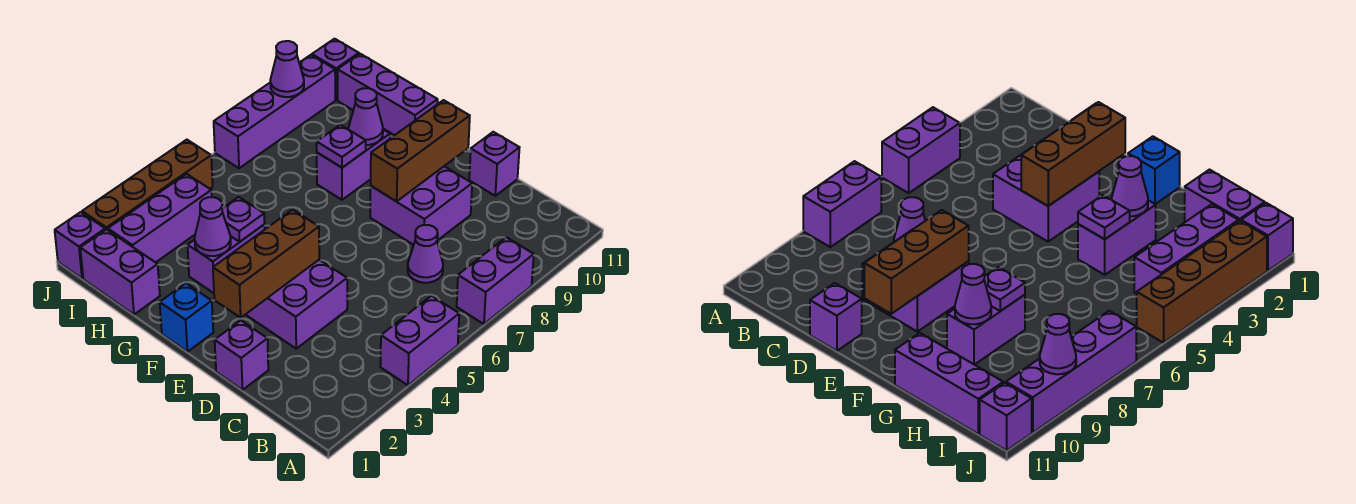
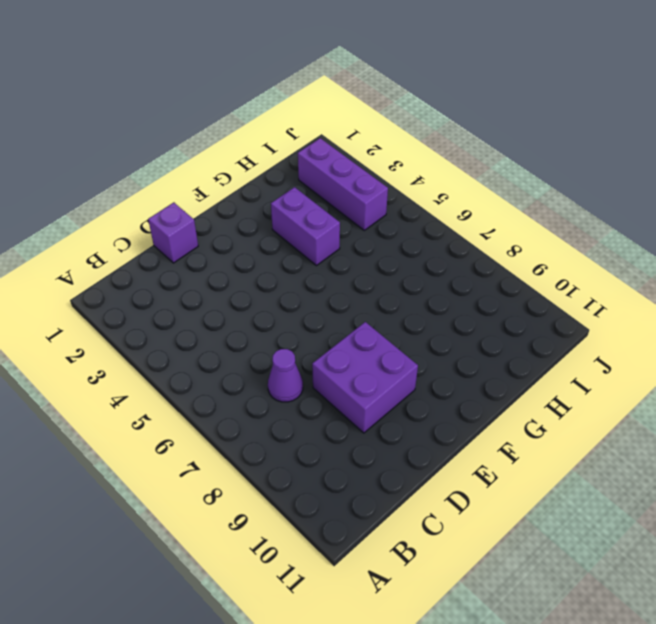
none -> purple 1x2 brick [380,296,459,385]
none -> purple 1x2 brick [457,237,534,324]
none -> purple 2x2 brick [246,260,347,349]

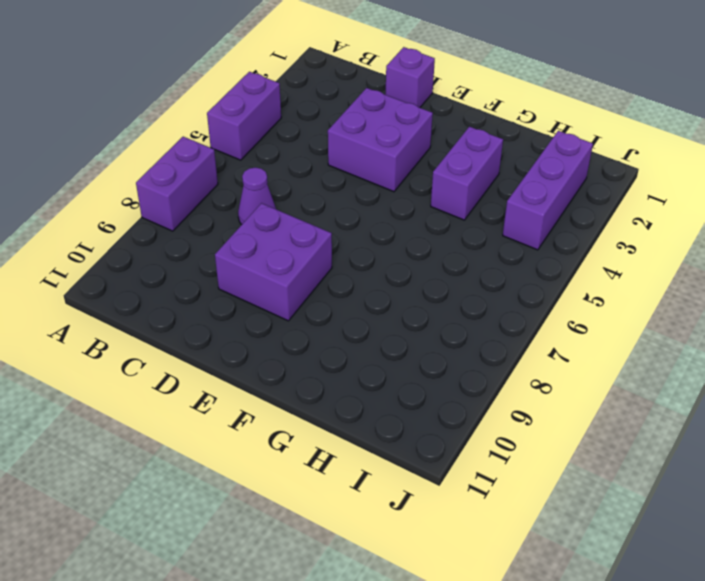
none -> purple 1x1 brick [469,132,520,196]
none -> blue 1x1 brick [160,283,213,352]
none -> purple 1x2 brick [317,130,390,200]

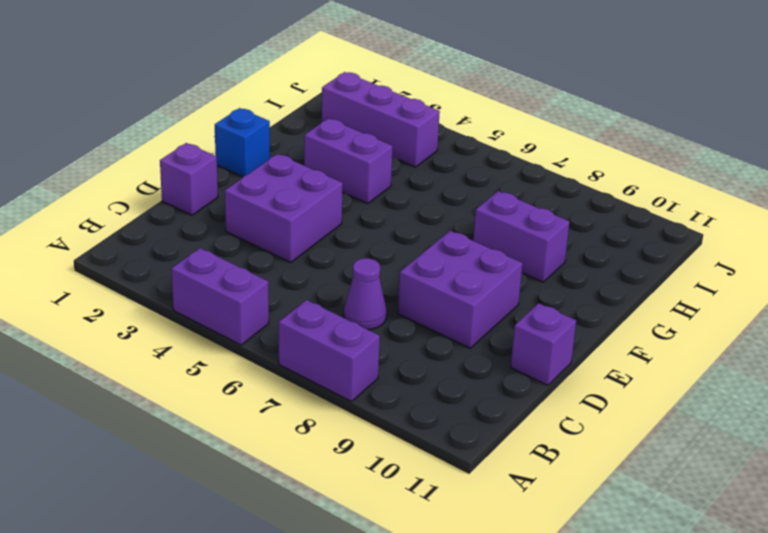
none -> purple 1x3 brick [338,54,438,135]
none -> purple 1x2 brick [80,229,160,314]
none -> purple 1x1 brick [55,212,105,278]

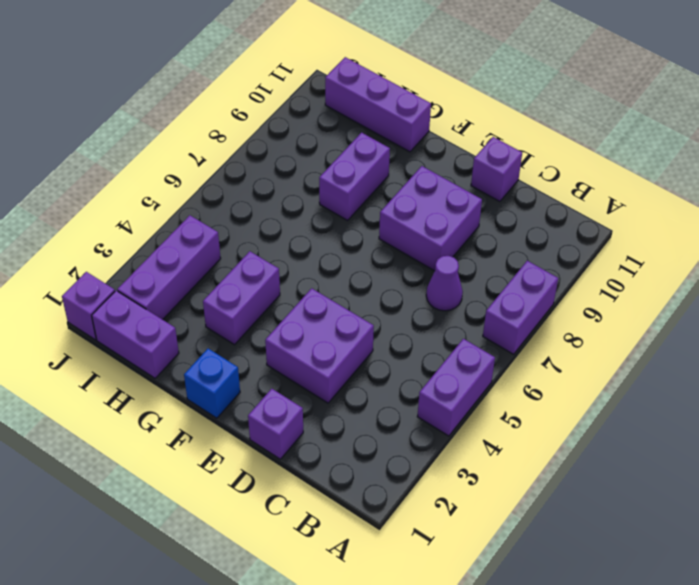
none -> brown 1x4 brick [82,140,213,230]
none -> purple 1x4 brick [214,55,335,168]
none -> purple 1x1 brick [312,39,359,100]

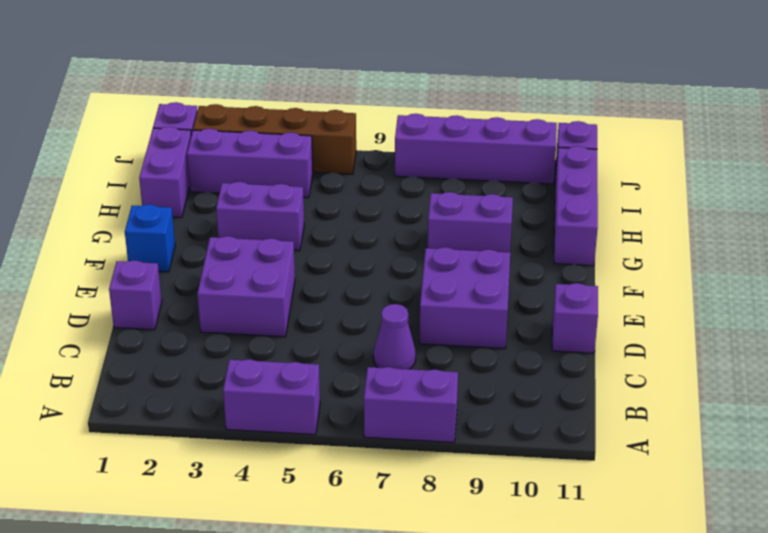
none -> brown 1x3 brick [213,210,319,318]
none -> brown 1x3 brick [371,100,470,201]
none -> purple 1x1 cone [195,197,231,256]

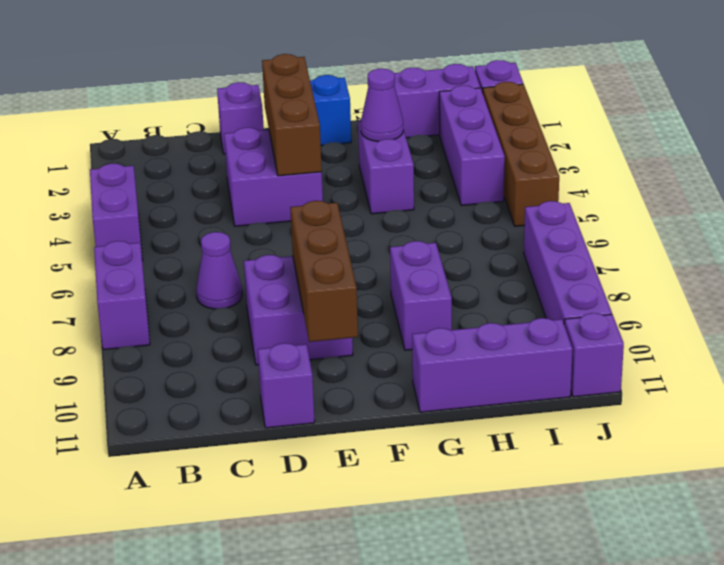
none -> purple 1x1 plate [222,197,265,242]
none -> purple 1x1 plate [317,125,366,168]
none -> purple 1x1 cone [349,88,383,145]

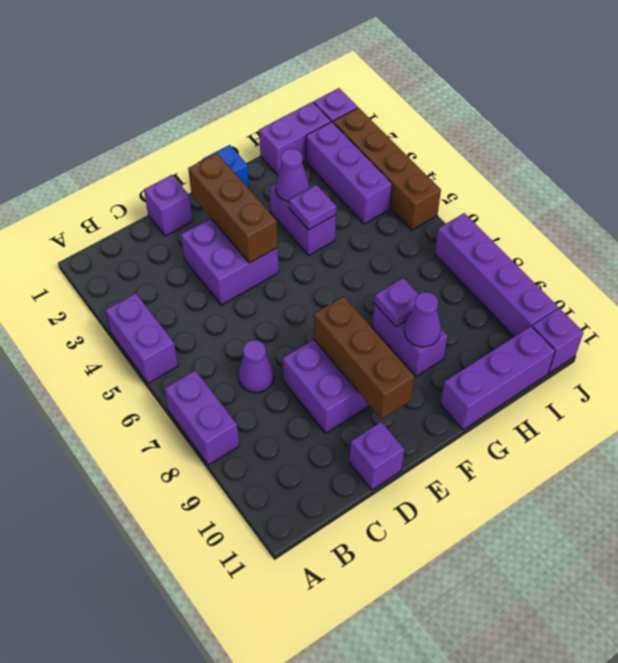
none -> purple 1x1 cone [270,41,304,97]

